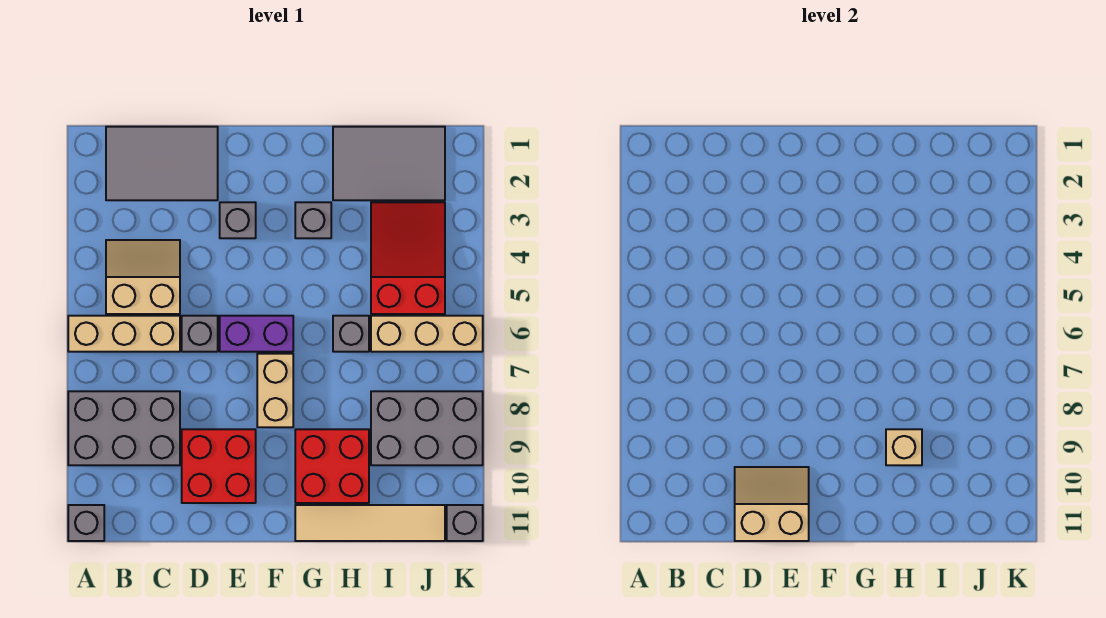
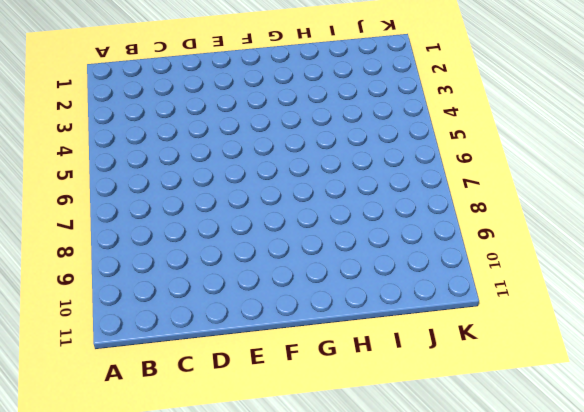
none -> tan 1x3 brick [68,316,180,352]
none -> grey 2x3 brick [68,391,180,465]
none -> grey 1x1 brick [68,505,104,541]

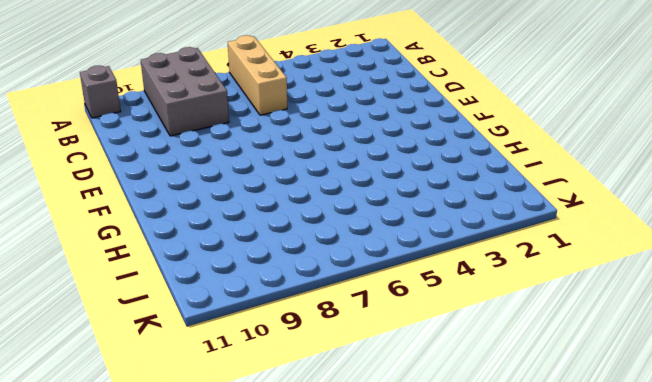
none -> grey 2x3 tile [106,127,218,200]
none -> tan 2x2 slope [106,240,180,314]
none -> grey 1x1 brick [182,316,218,352]

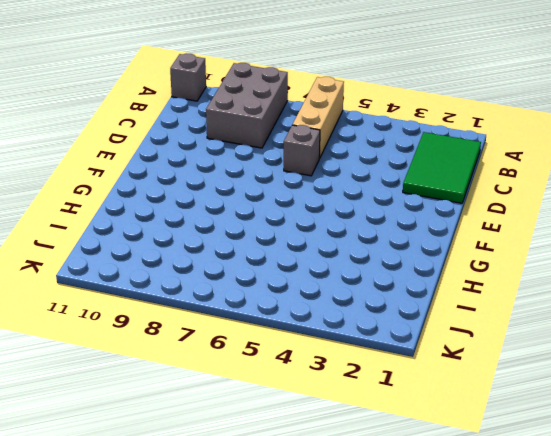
green 2x3 tile [403,132,481,203] -> grey 2x3 tile [106,127,218,200]
none -> tan 2x2 slope [106,240,180,314]
none -> red 2x2 brick [182,429,256,503]
none -> grey 1x1 brick [220,202,256,238]

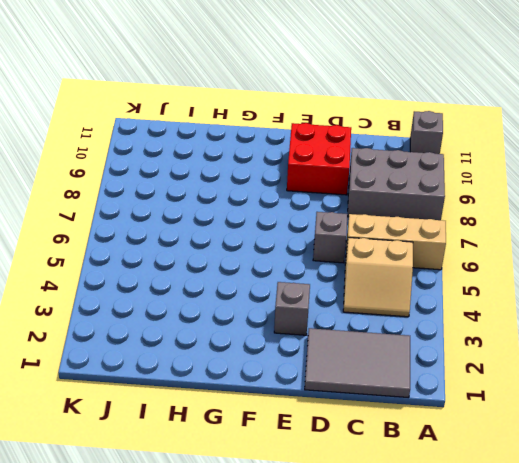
none -> purple 1x2 brick [220,316,293,352]
none -> tan 1x2 brick [257,354,293,427]
none -> grey 1x1 brick [295,202,331,238]

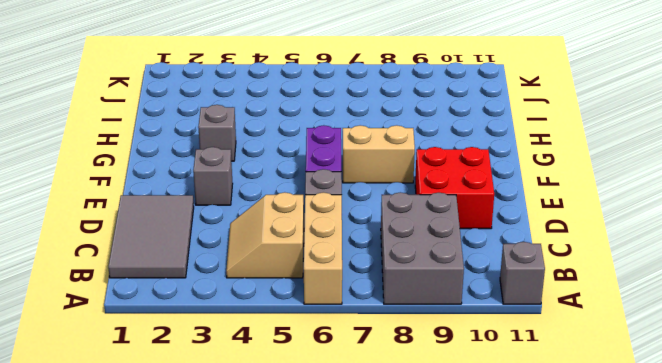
none -> red 2x2 brick [295,429,369,503]
none -> tan 1x4 tile [295,505,445,541]
none -> grey 2x3 tile [333,127,445,200]

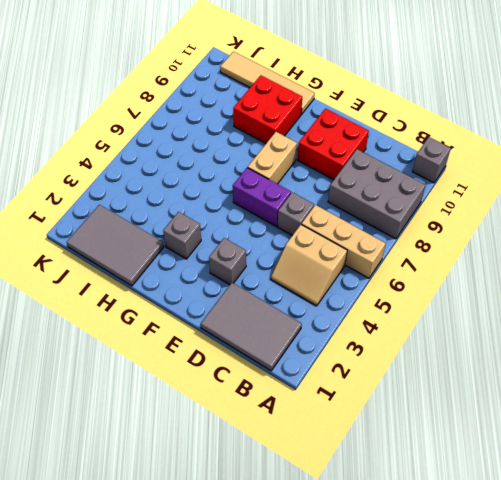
none -> grey 1x1 brick [333,316,369,352]
none -> red 2x3 slope [371,202,445,314]
none -> tan 1x3 brick [371,316,483,352]

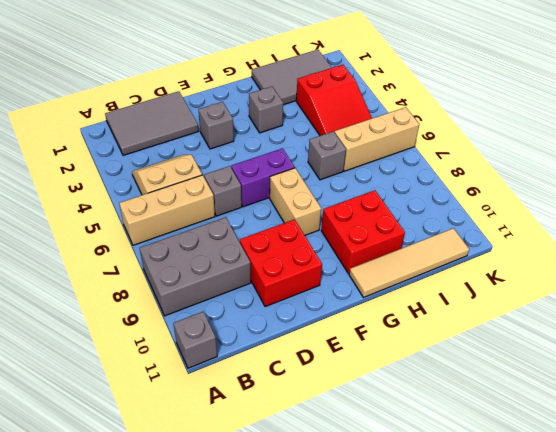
red 2x3 slope [296,65,372,136] -> red 2x3 slope turned to [371,202,445,314]
none -> grey 2x3 brick [371,391,483,465]
none -> grey 1x1 brick [447,505,483,541]
none -> tan 2x2 slope [735,467,809,541]

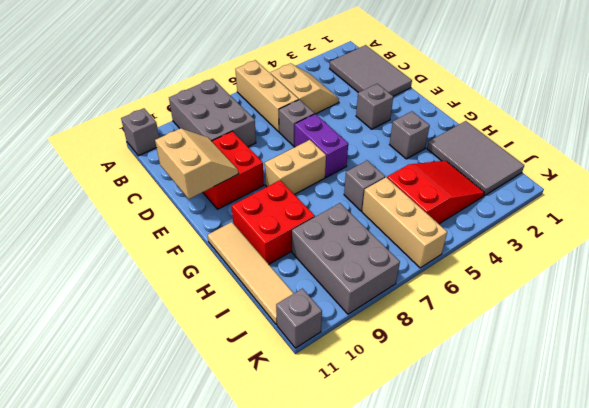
none -> tan 1x1 brick [886,429,922,465]

